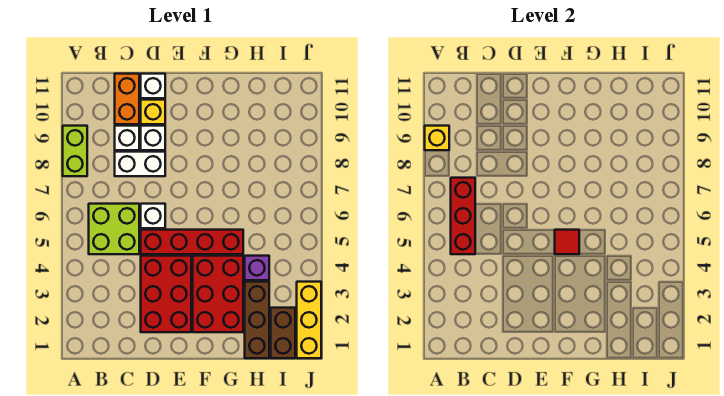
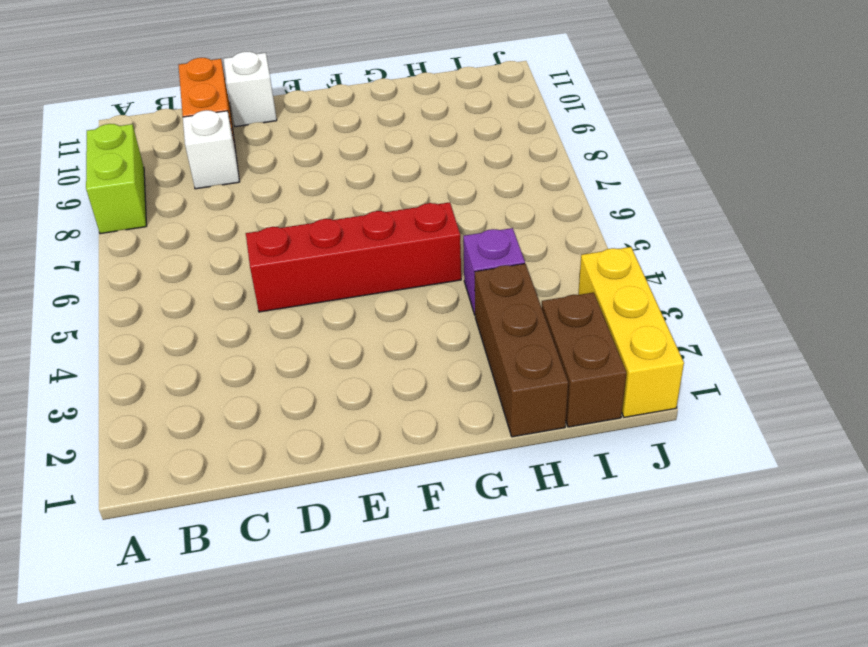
none -> lime 2x2 brick [89,204,139,254]
none -> white 1x2 brick [115,152,165,176]
none -> red 2x3 brick [141,256,191,332]

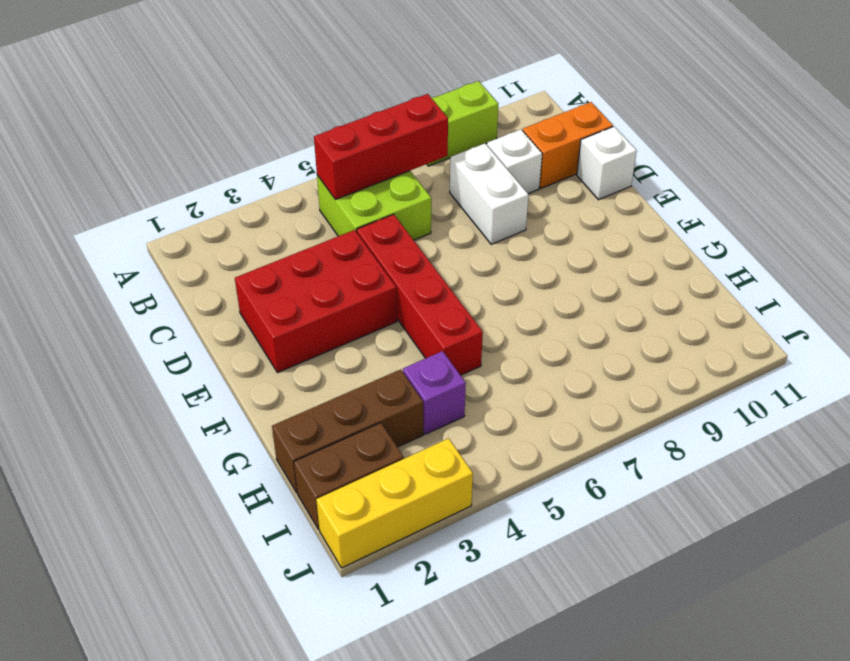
none -> white 1x1 brick [141,204,165,228]
none -> white 1x1 brick [141,126,165,150]
none -> yellow 1x1 brick [141,100,165,124]

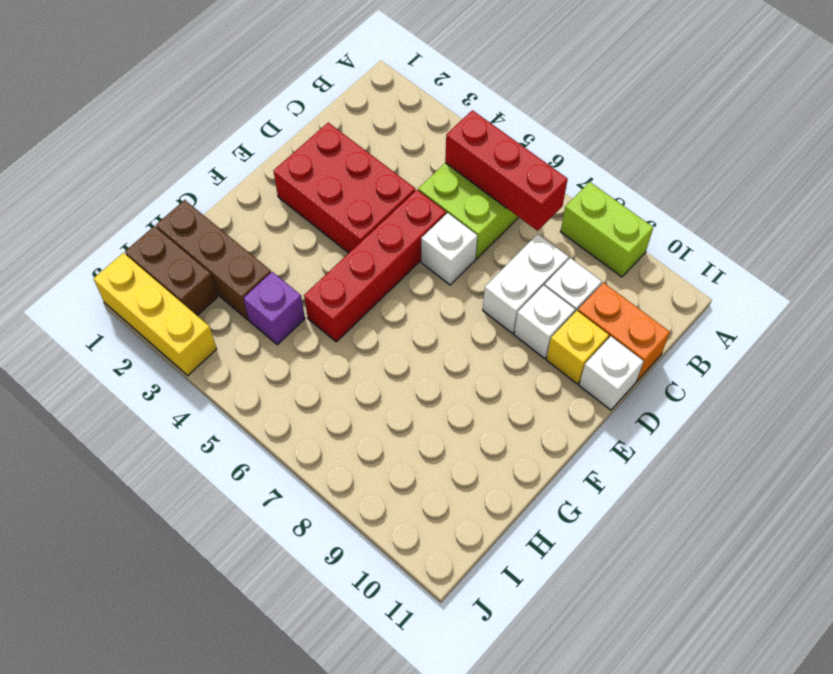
none -> red 2x3 brick [193,256,243,332]
none -> yellow 1x1 brick [425,126,449,150]
none -> red 1x1 tile [555,230,579,254]

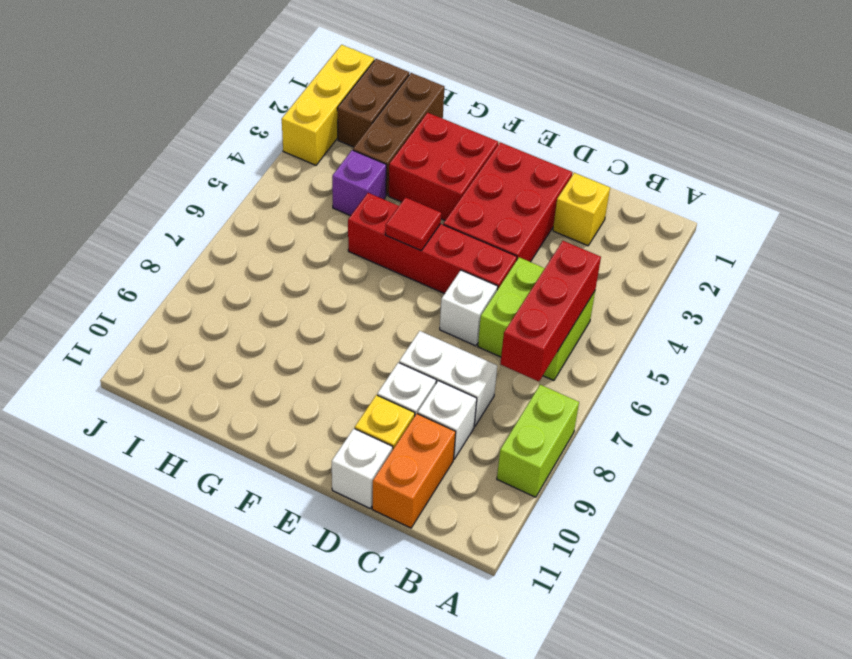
yellow 1x1 brick [553,173,610,246] -> yellow 1x1 brick moved to [425,126,449,150]
red 2x2 brick [388,113,498,220] -> red 2x3 brick [193,256,243,332]

